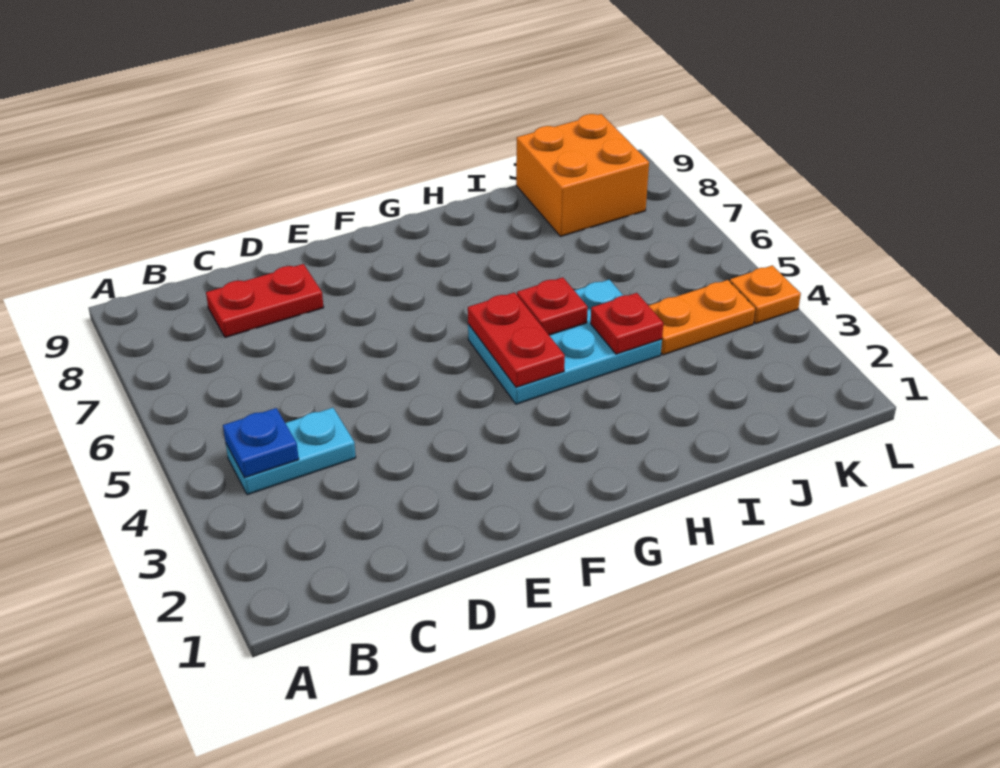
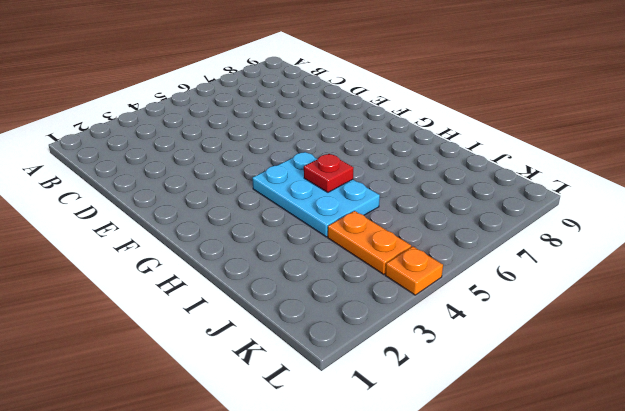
none -> cyan 1x2 plate [226,408,356,495]
none -> red 1x2 plate [206,264,324,337]

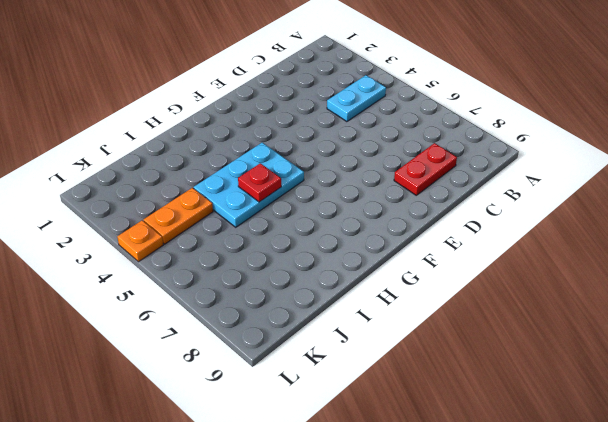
none -> orange 2x2 brick [516,114,649,236]
none -> blue 1x1 plate [223,408,299,478]

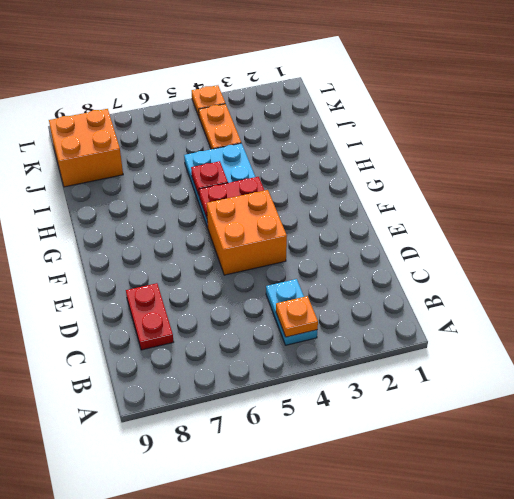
orange 1x1 plate [276,296,318,337] -> blue 1x1 plate [223,408,299,478]
orange 2x2 brick [207,190,287,275] -> none
none -> red 1x1 plate [591,293,663,354]

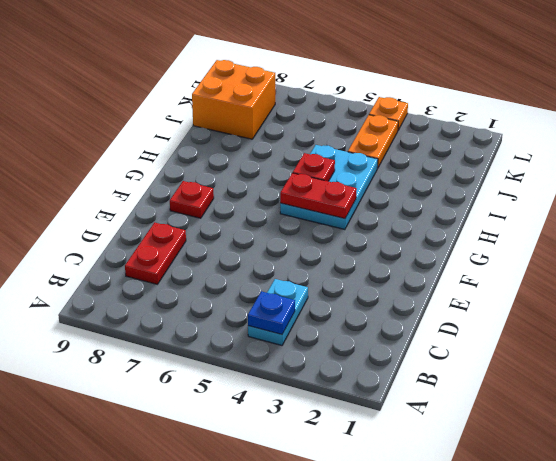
red 1x1 plate [170,181,214,218] -> red 1x1 plate moved to [591,293,663,354]

